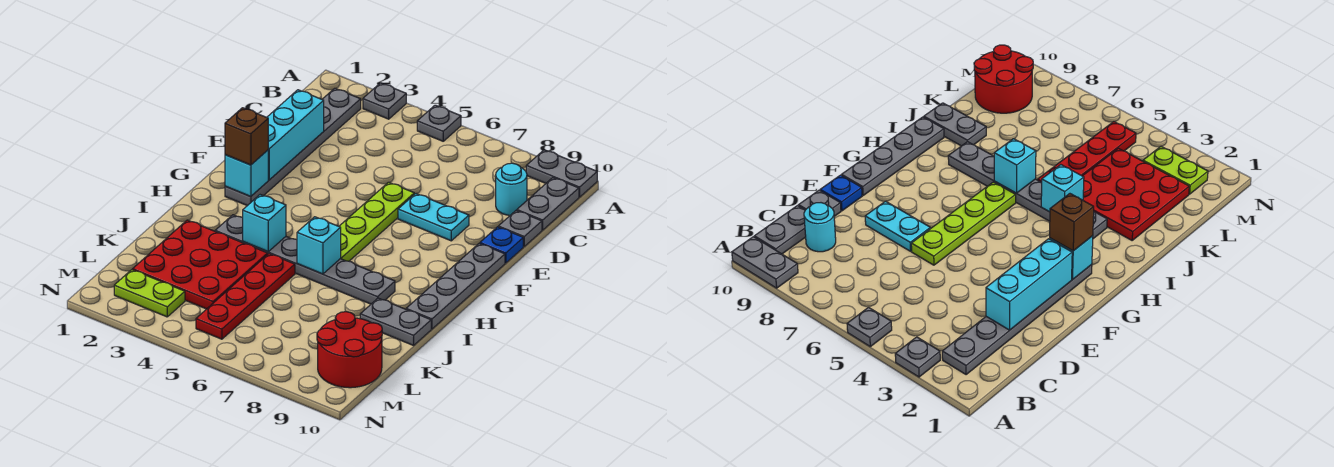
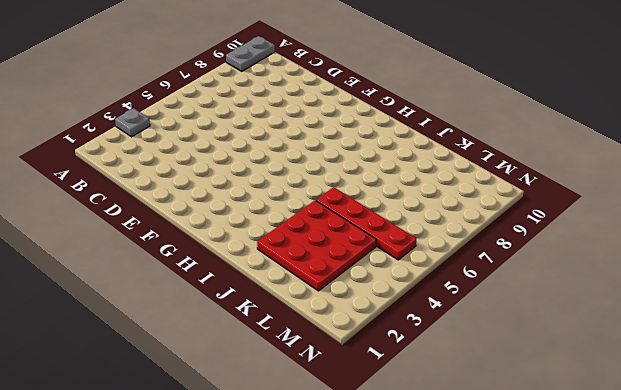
none -> grey 1x1 plate [417,105,461,141]
none -> grey 1x6 plate [225,88,361,206]
none -> grey 1x2 plate [517,178,579,230]

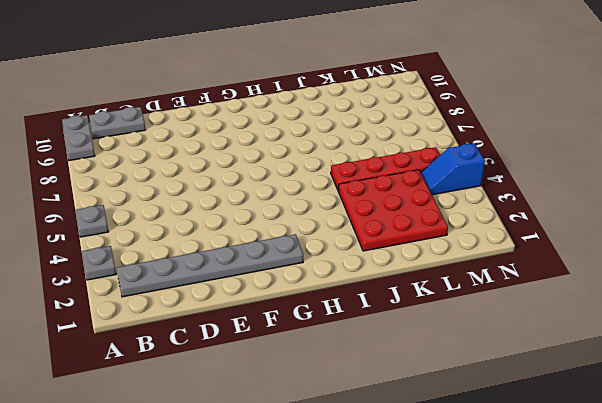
blue 1x2 slope [421,143,485,195] -> none
none -> cyan 1x1 round brick [496,163,527,215]
none -> grey 1x1 plate [498,211,542,246]
none -> lime 1x4 plate [339,182,414,261]

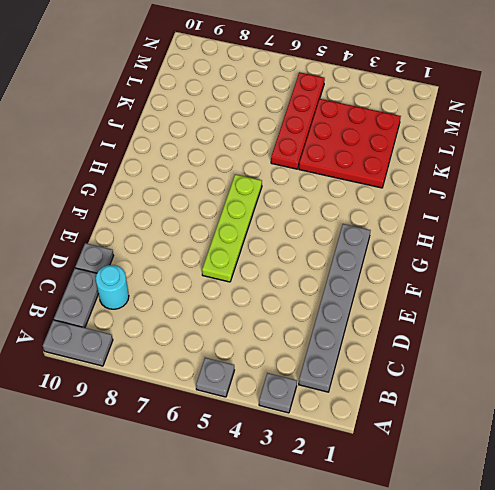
none -> cyan 1x2 plate [398,194,469,241]
none -> blue 1x1 plate [480,227,523,263]
none -> grey 1x4 plate [406,243,505,329]

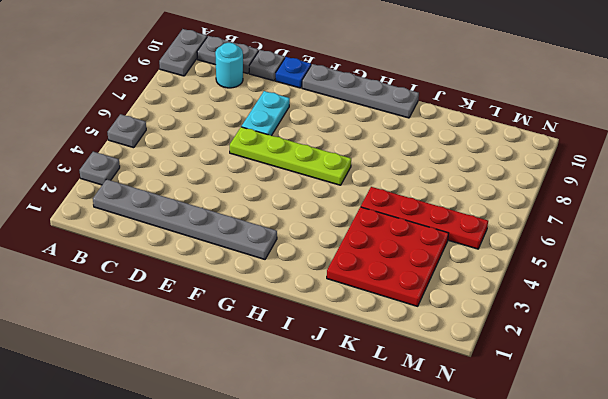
none -> grey 1x6 plate [215,215,395,304]
none -> grey 1x2 plate [360,298,431,345]
none -> red 2x2 round brick [317,312,382,388]

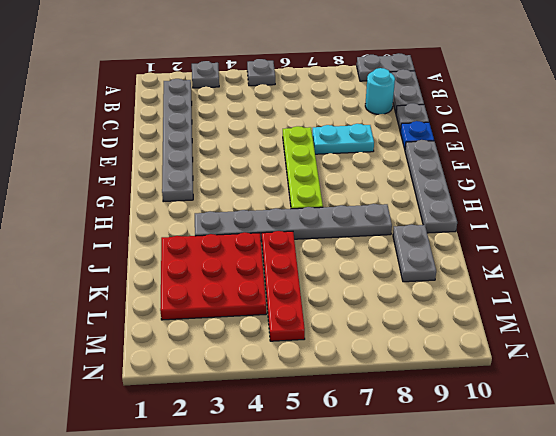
grey 1x2 plate [393,224,436,282] -> grey 1x2 plate turned to [360,298,431,345]
none -> red 2x2 round brick [317,312,382,388]
none -> lime 1x2 plate [114,270,185,317]
none -> cyan 1x3 brick [267,90,324,180]

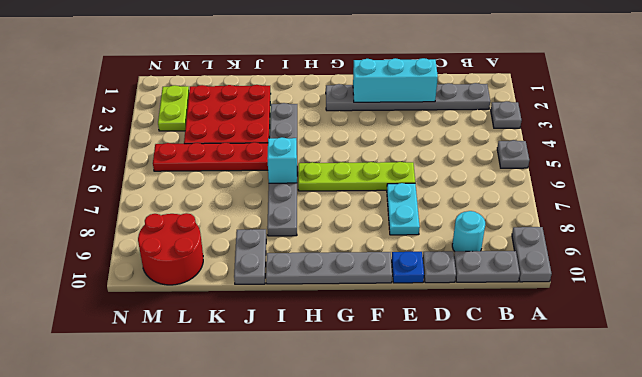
none -> cyan 1x1 brick [225,150,268,197]
none -> cyan 1x1 brick [243,195,286,252]
none -> brown 1x1 brick [225,108,268,165]

